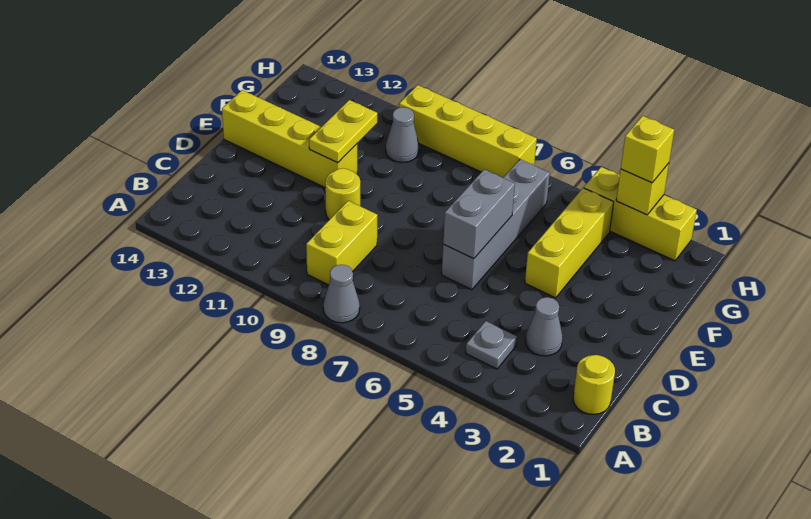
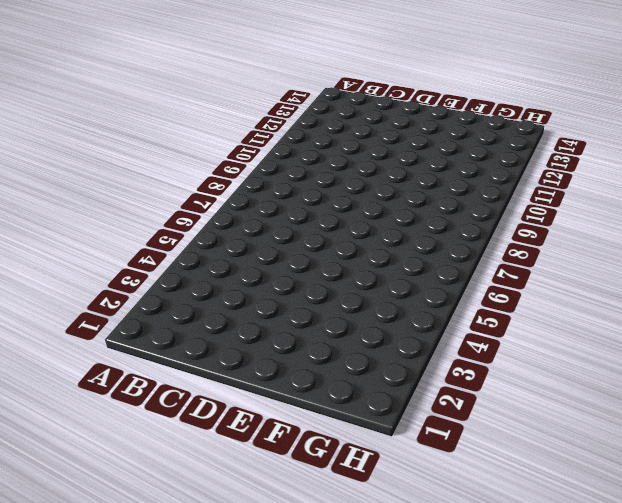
none -> grey 1x1 cone [323,265,360,323]
none -> yellow 1x1 round brick [573,355,615,414]
none -> grey 1x1 plate [466,321,517,369]

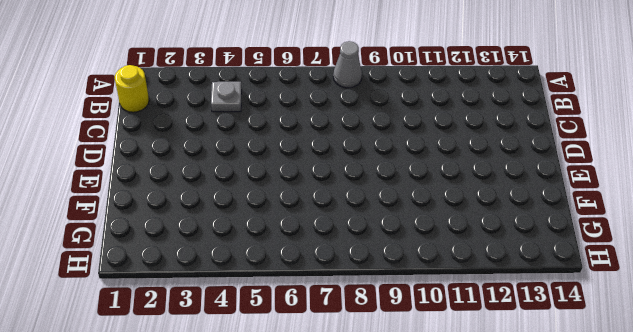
none -> yellow 1x2 brick [306,201,378,285]
none -> grey 1x1 cone [526,297,562,356]
none -> grey 1x4 brick [442,159,550,290]

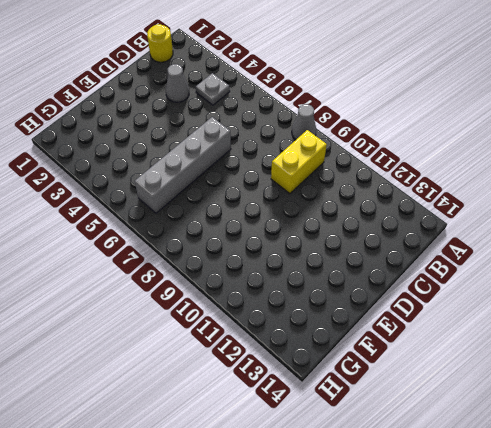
none -> yellow 1x1 round brick [325,168,360,220]
none -> yellow 1x3 brick [525,188,614,298]
none -> yellow 1x4 brick [222,90,357,188]

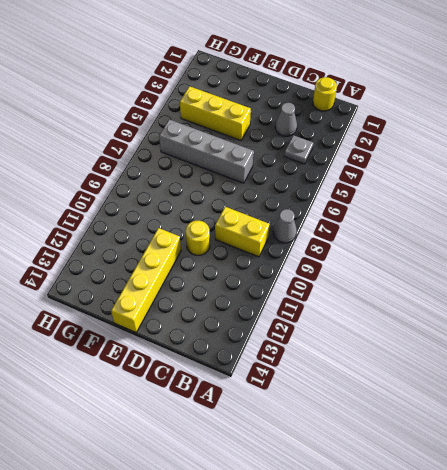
none -> grey 1x1 cone [386,107,419,162]
none -> yellow 1x3 brick [584,167,697,261]
none -> yellow 1x4 brick [399,85,537,178]

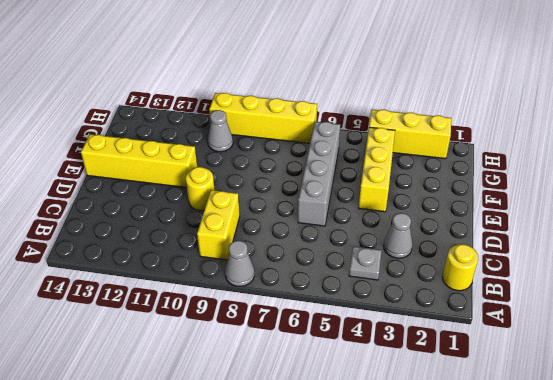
none -> grey 1x2 brick [443,169,515,259]
none -> yellow 1x2 plate [309,100,377,163]
none -> yellow 1x1 brick [616,163,669,215]

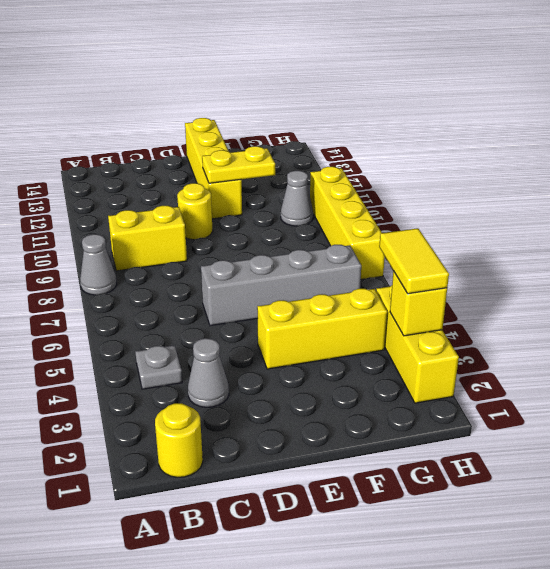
yellow 1x2 tile [379,228,449,294] -> yellow 1x1 brick [621,116,674,183]
none -> grey 1x2 brick [443,169,515,259]

